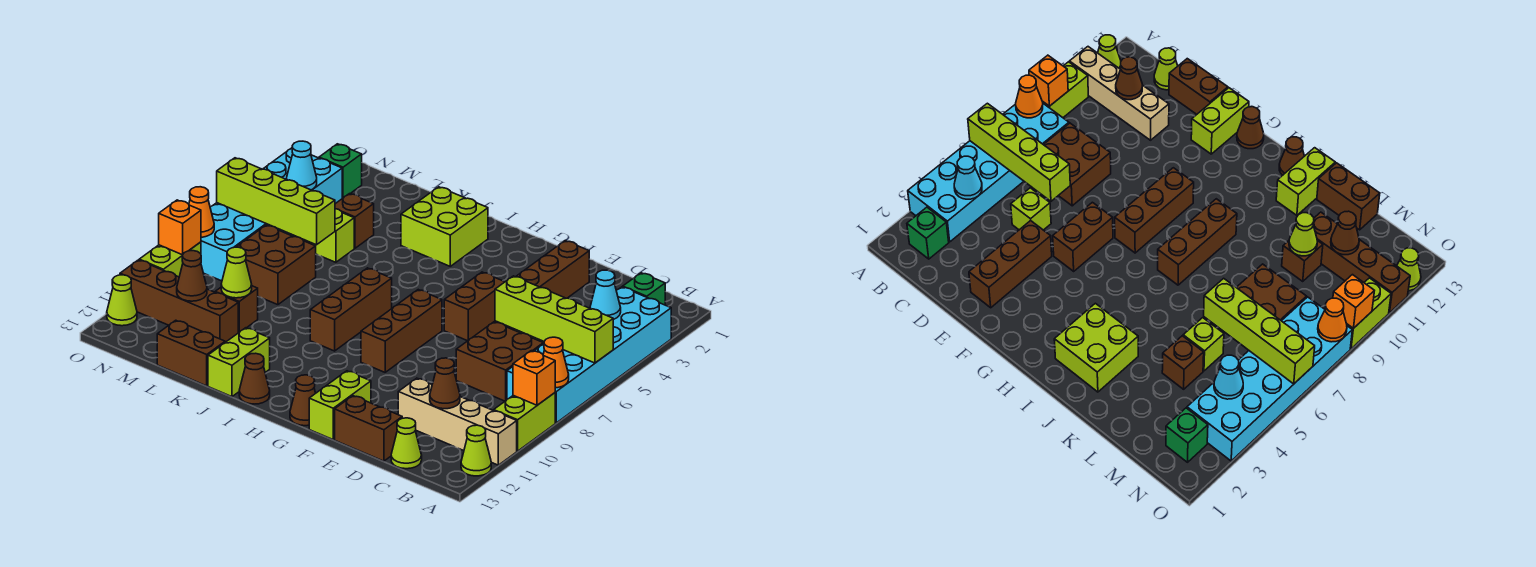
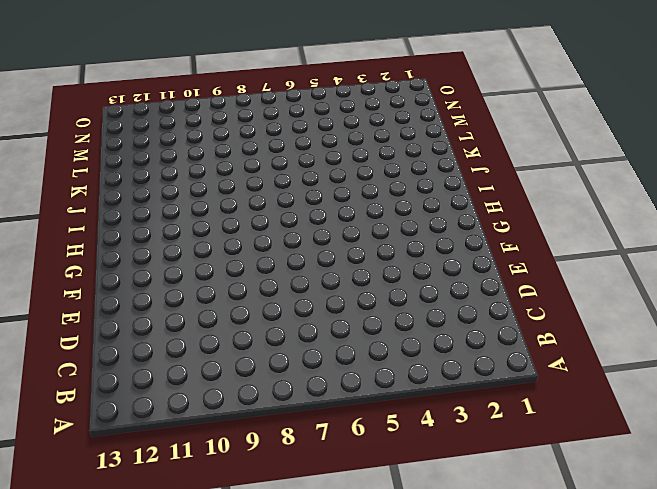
none -> cyan 2x6 brick [507,287,671,423]
none -> lime 1x2 brick [494,393,555,451]
none -> tan 1x4 brick [398,378,517,465]
none -> lime 1x1 cone [461,425,491,476]

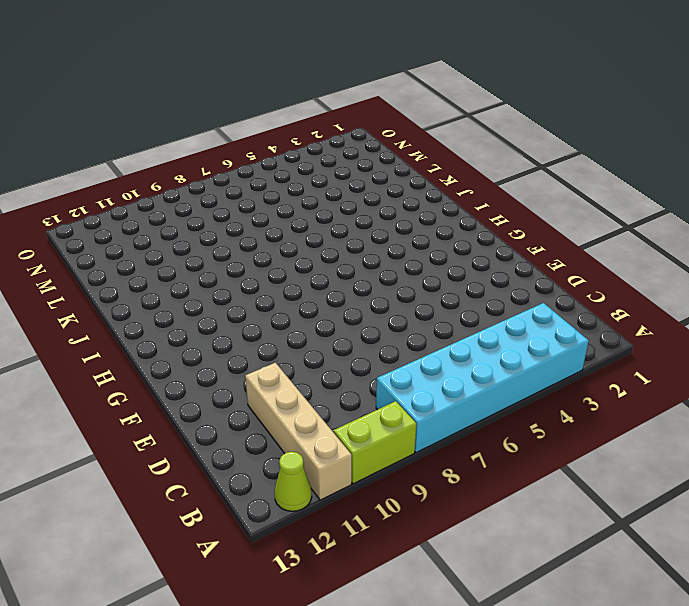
none -> green 1x1 brick [623,273,665,305]
none -> brown 2x2 brick [456,322,543,401]
none -> lime 1x1 cone [391,418,422,469]
none -> lime 1x1 brick [1011,188,1051,230]

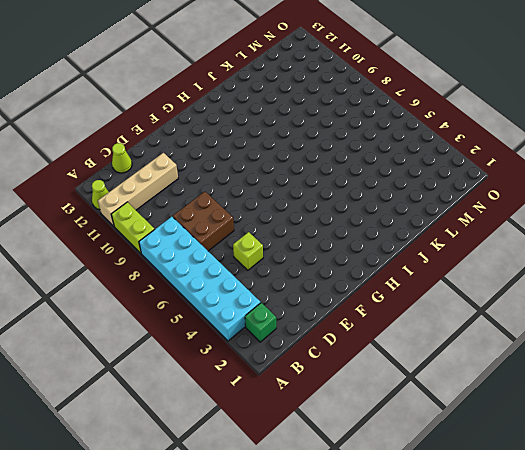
none -> brown 1x2 brick [335,396,402,461]
none -> brown 1x3 brick [516,241,589,298]
none -> brown 1x2 brick [444,272,504,341]
none -> lime 1x2 brick [309,371,371,439]

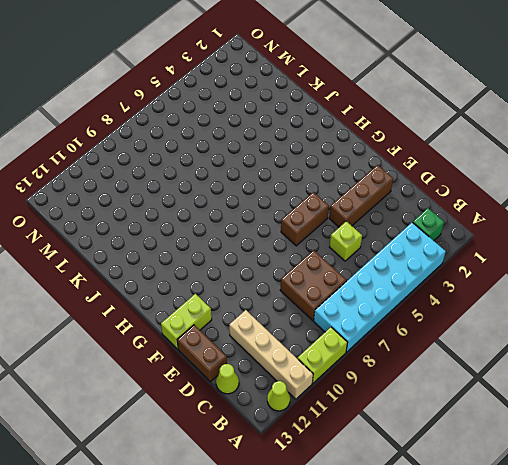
none -> brown 1x3 brick [361,290,442,372]
none -> brown 1x1 cone [290,375,316,426]
none -> lime 2x2 brick [401,187,488,266]
none -> brown 1x3 brick [310,268,392,351]

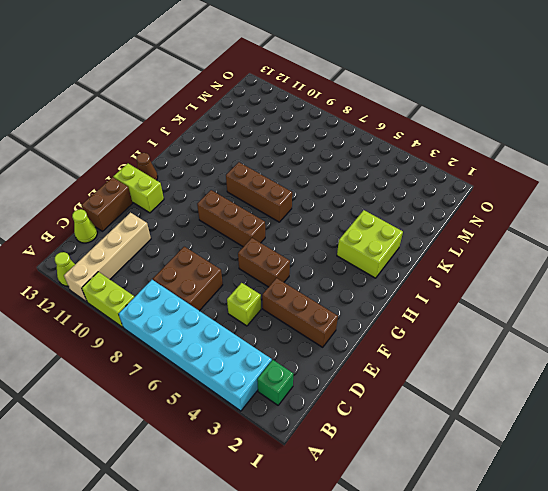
none -> brown 1x1 cone [239,353,270,404]
none -> lime 1x2 brick [208,328,270,397]
none -> brown 1x2 brick [157,320,225,386]
none -> brown 1x1 brick [335,194,374,248]

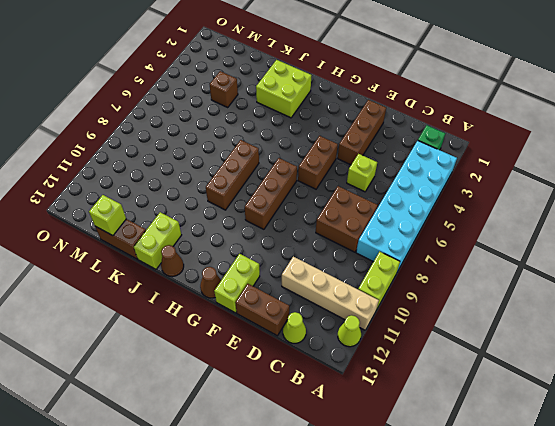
lime 1x1 brick [89,195,126,235] -> lime 1x1 brick moved to [312,209,354,262]
none -> brown 2x2 brick [237,225,316,305]
none -> brown 1x1 brick [215,286,258,333]
none -> brown 1x4 brick [120,260,238,342]
none -> green 1x1 brick [319,144,362,198]

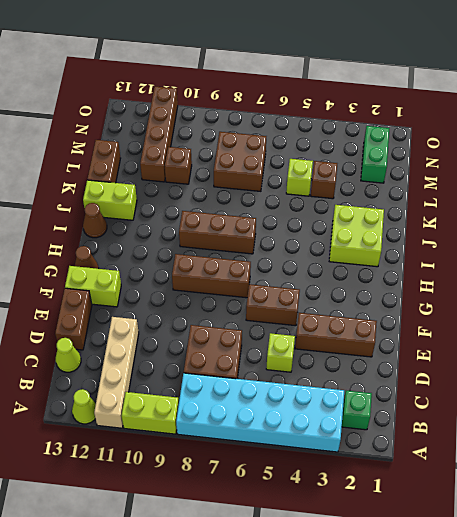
green 1x2 brick [361,126,389,183] -> green 1x1 brick [319,144,362,198]
none -> cyan 2x6 brick [201,148,342,281]
none -> lime 1x2 brick [139,242,201,277]
none -> lime 1x1 cone [107,275,137,326]
none -> lime 1x4 brick [495,276,613,363]

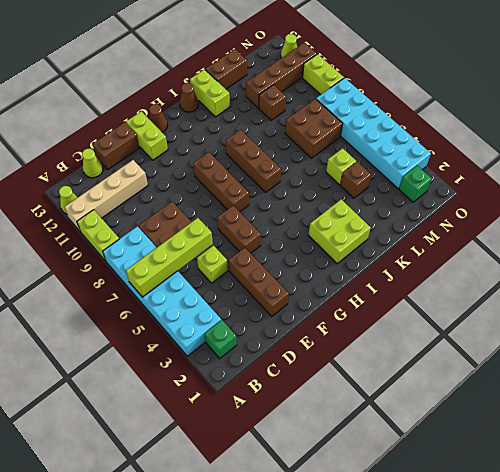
none -> orange 1x1 cone [543,337,569,388]
none -> orange 1x1 brick [513,351,555,405]
none -> cyan 1x1 cone [590,270,621,319]
none -> brown 1x1 cone [430,358,460,409]

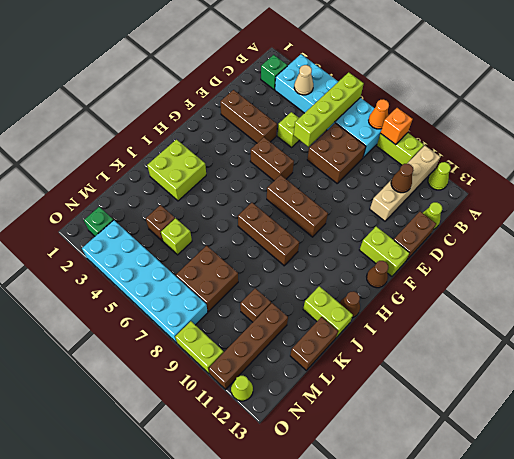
tan 1x1 cone [294,65,313,95] -> cyan 1x1 cone [590,270,621,319]
none -> lime 1x4 brick [217,158,335,245]
none -> lime 1x1 cone [221,247,252,298]
none -> brown 1x1 cone [177,251,207,301]
none -> cyan 1x1 cone [287,141,317,190]

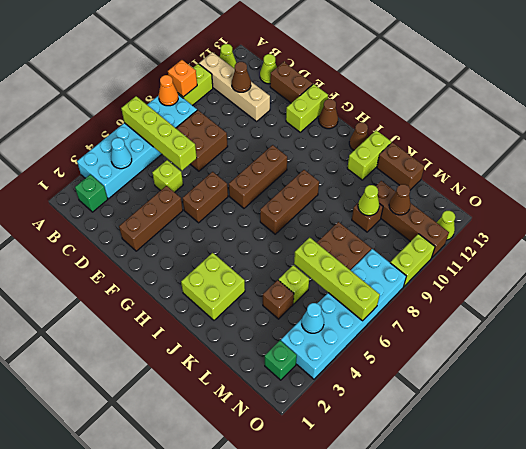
none -> orange 1x1 cone [189,187,214,237]
none -> orange 1x1 brick [159,200,201,255]

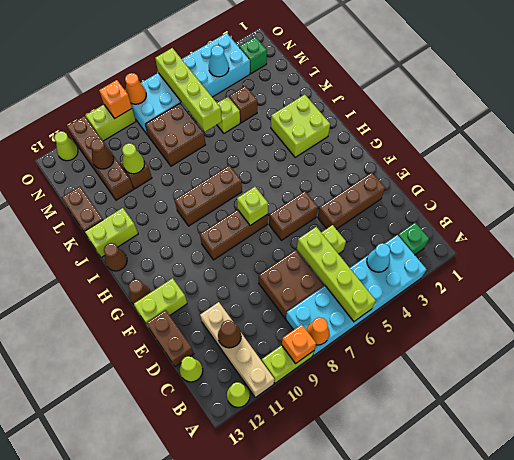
lime 1x1 brick [237,187,268,225] -> none

